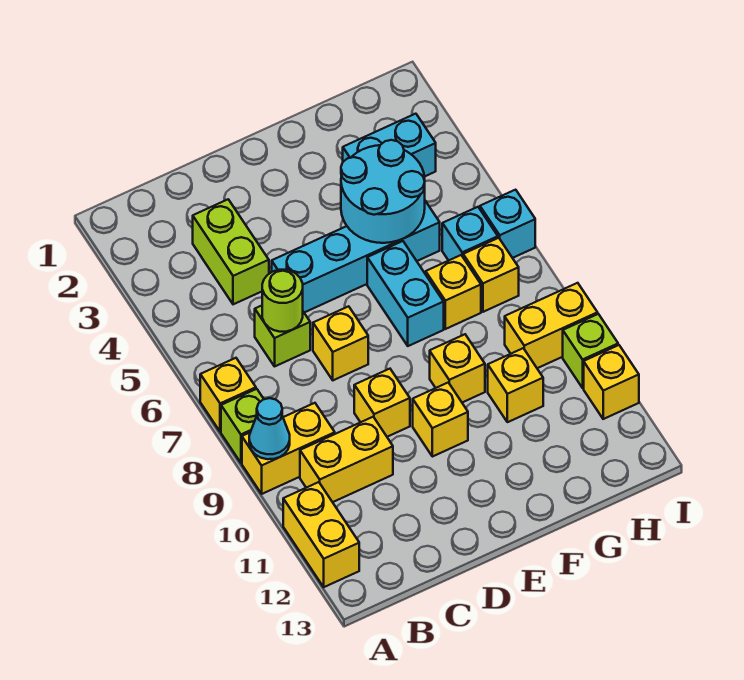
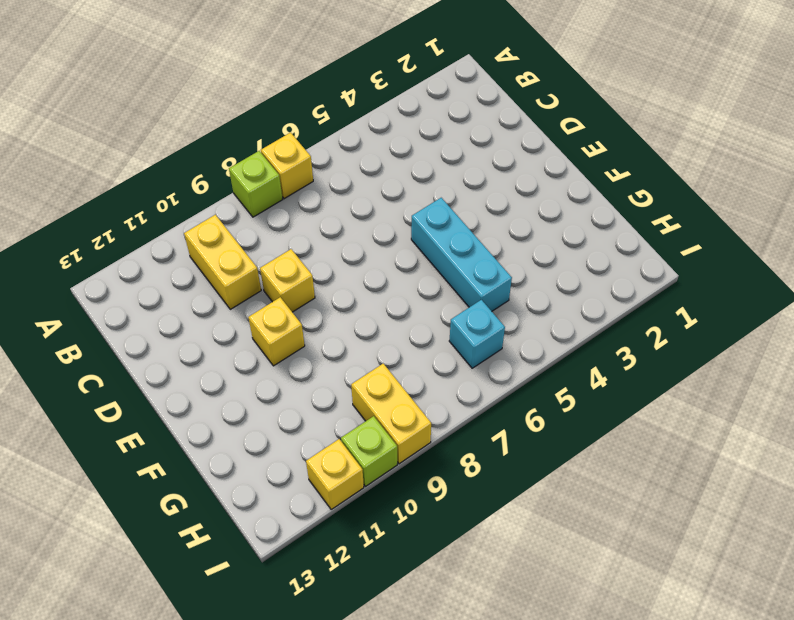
cyan 1x3 brick [411,198,512,311] -> cyan 1x4 brick [272,201,440,313]
none -> yellow 1x2 brick [242,403,335,494]
none -> yellow 1x2 brick [283,482,359,587]
none -> lime 1x2 brick [193,199,269,304]

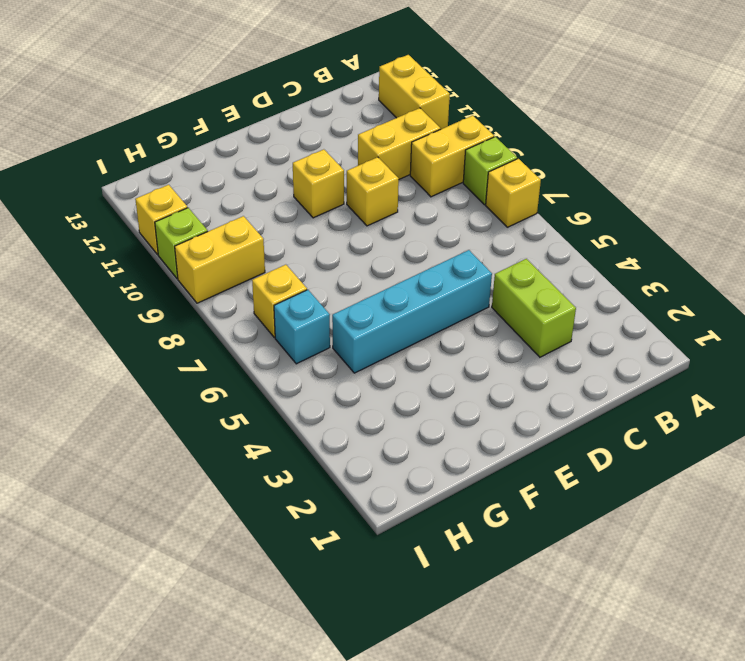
none -> lime 1x1 brick [255,306,310,366]
none -> yellow 1x1 brick [313,306,368,380]
none -> cyan 1x2 brick [367,241,444,346]

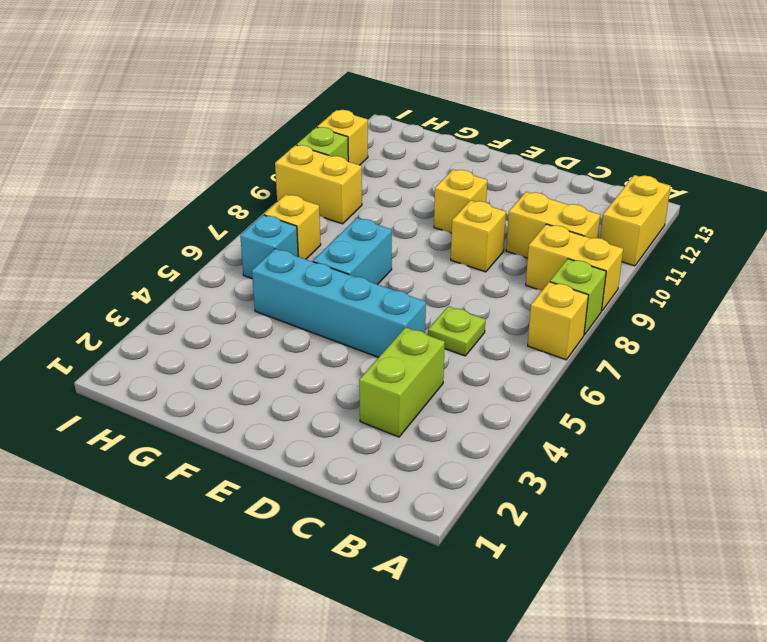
lime 1x1 plate [428,306,485,356] -> lime 1x1 brick [255,306,310,366]
none -> yellow 1x1 brick [313,306,368,380]
none -> yellow 1x1 brick [430,334,485,402]
none -> cyan 1x2 brick [343,114,436,177]

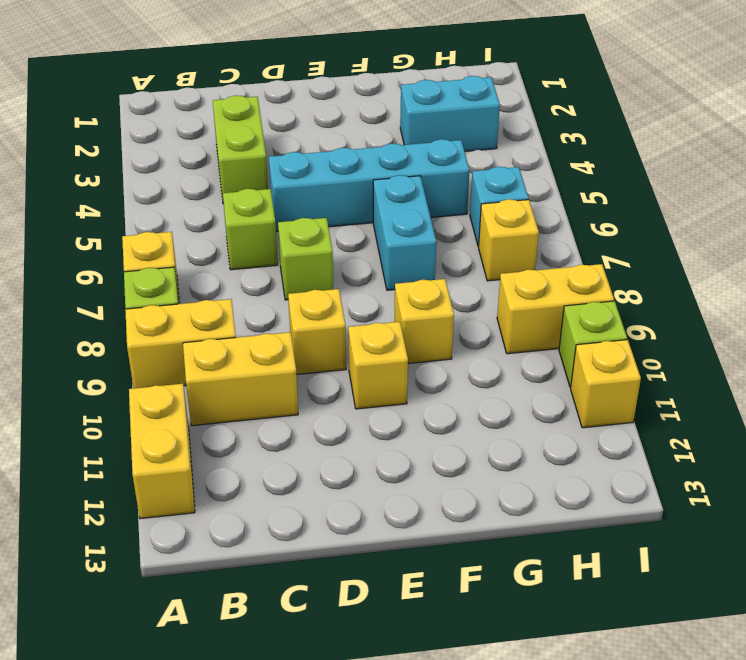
lime 1x1 brick [278,218,333,300] -> yellow 1x1 brick [313,306,368,380]
none -> yellow 1x1 brick [426,255,481,329]
none -> yellow 1x1 brick [488,348,543,422]
none -> cyan 1x1 brick [480,190,535,258]

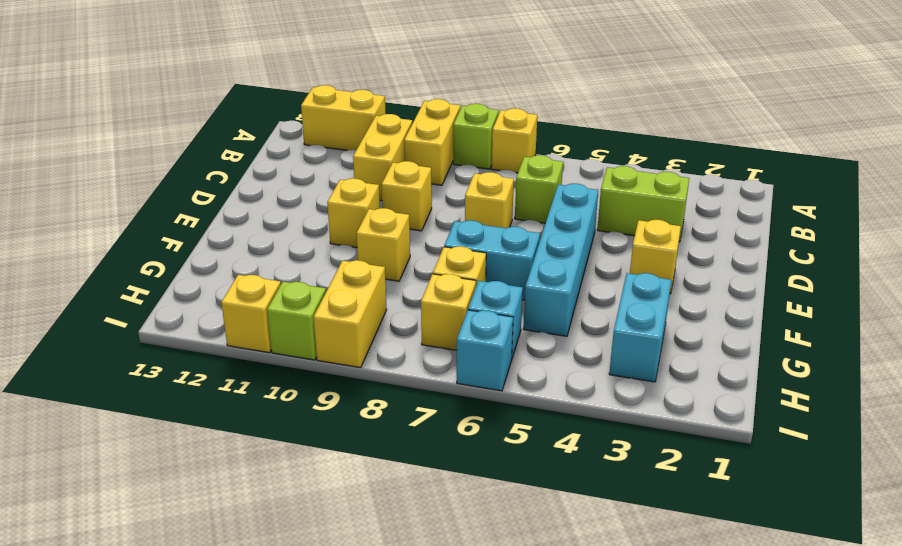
yellow 1x1 brick [630,220,681,294] -> yellow 1x1 brick moved to [488,348,543,422]
none -> cyan 1x1 cone [249,398,290,459]
none -> lime 1x1 round brick [262,270,303,332]
none -> cyan 2x2 round brick [341,140,425,243]

